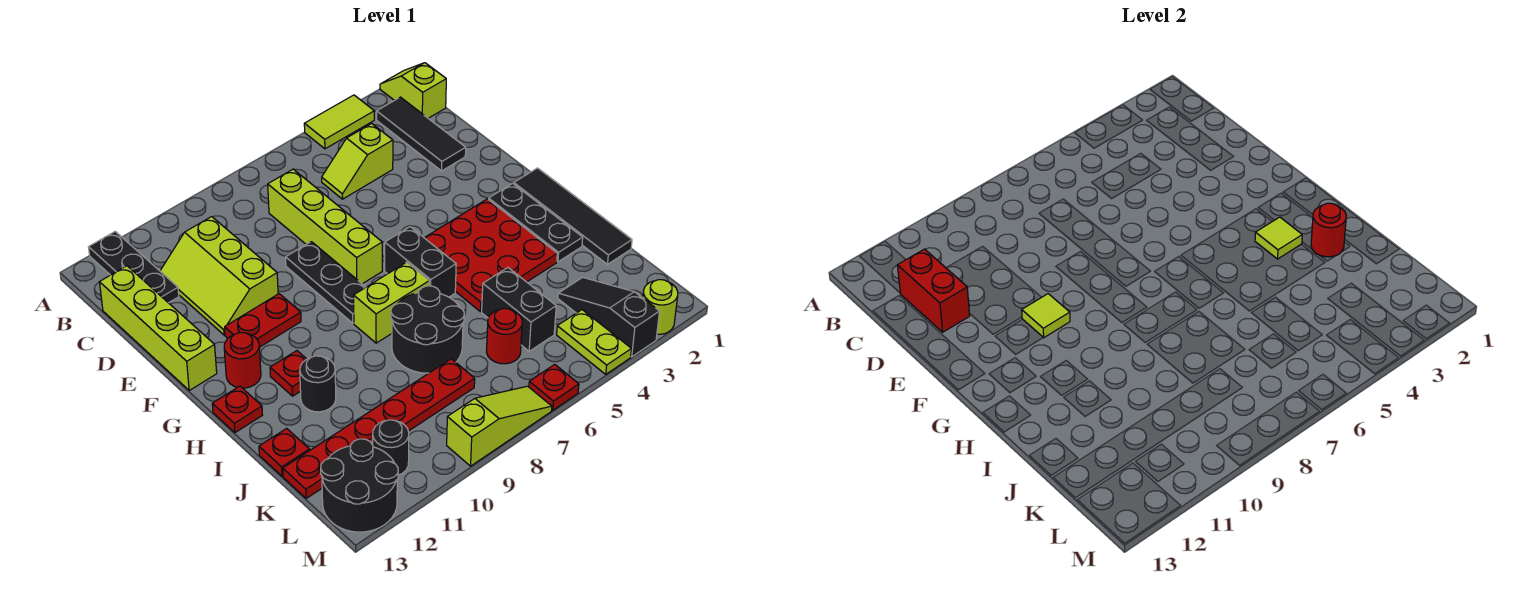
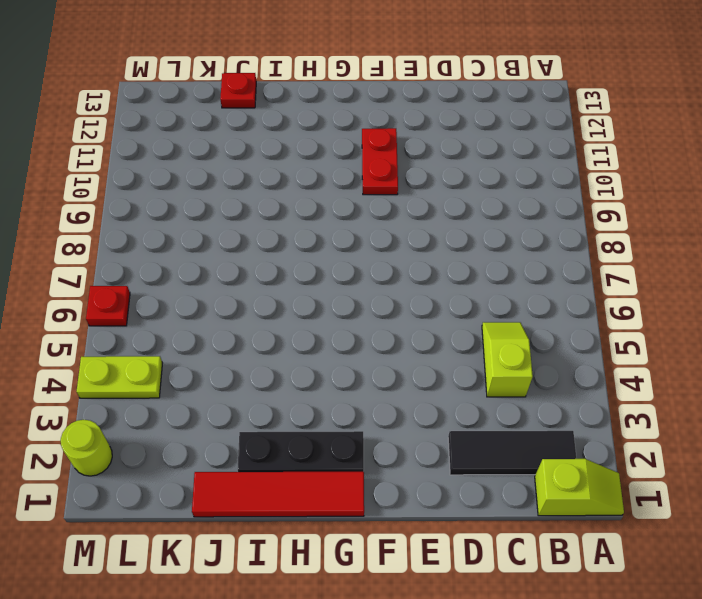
red 1x4 tile [192,472,364,517] -> black 1x4 tile [514,168,632,264]
none -> lime 1x2 tile [304,95,374,149]
none -> black 1x3 plate [89,232,179,303]
none -> lime 1x4 brick [268,169,382,284]
none -> lime 2x3 slope [160,217,278,335]

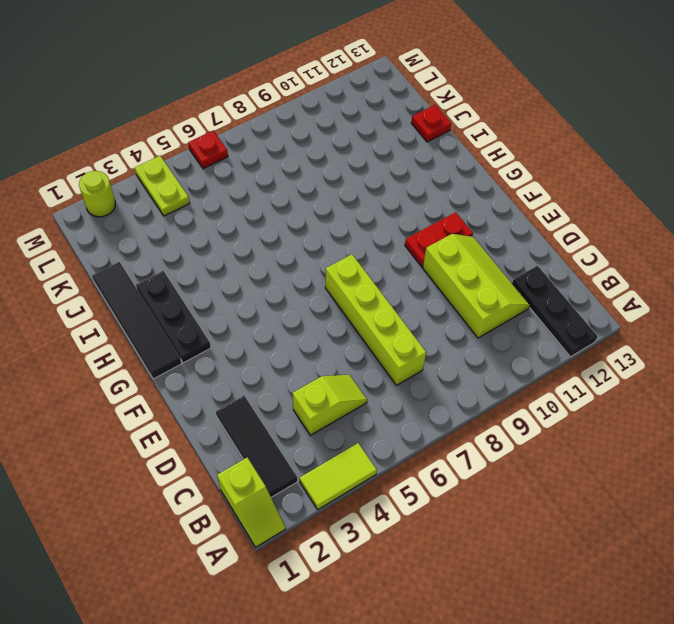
none -> lime 1x4 brick [100,266,217,390]
none -> black 1x3 plate [286,242,366,323]
none -> red 3x3 plate [425,199,557,312]
none -> black 1x2 brick [385,227,456,297]

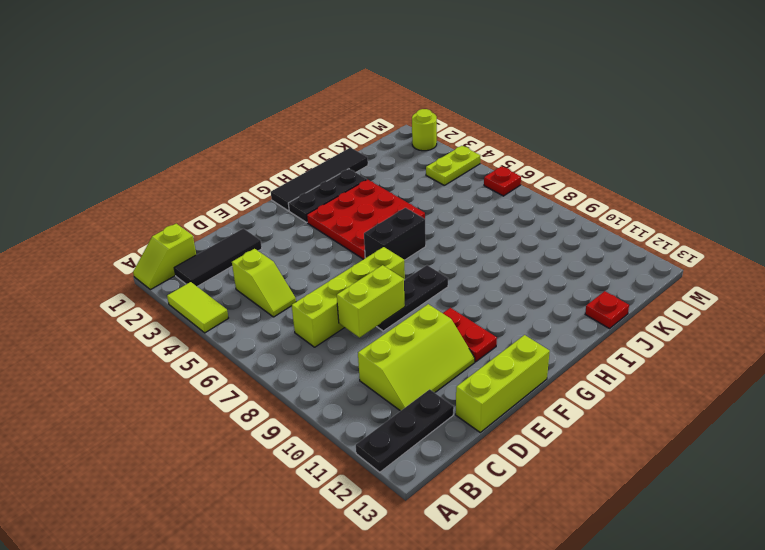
lime 1x2 brick [337,265,405,337] -> lime 1x2 brick turned to [354,262,429,343]
lime 1x3 brick [456,335,550,432] -> lime 1x4 brick [100,266,217,390]
none -> red 1x1 round brick [224,333,261,388]
none -> red 1x1 plate [270,351,306,396]
none -> red 1x1 plate [212,386,262,433]
none -> black 2x2 round brick [391,286,464,373]

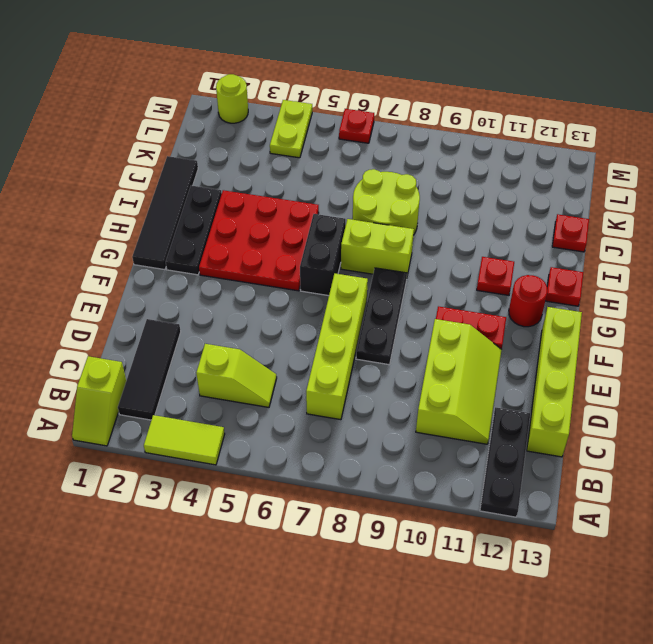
lime 2x2 round brick [353,169,420,235] -> black 2x2 round brick [391,286,464,373]
none -> black 1x1 round brick [300,356,336,412]
none -> black 1x2 brick [482,268,556,351]
none -> black 1x3 slope [558,277,659,357]
none -> red 1x1 round brick [486,309,522,364]

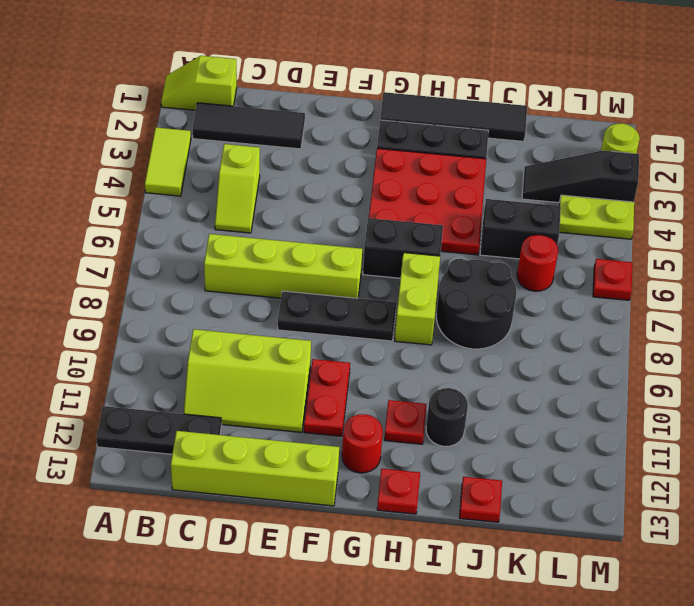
none -> red 1x6 plate [283,359,475,498]
none -> black 1x1 round brick [373,420,409,475]
none -> black 2x2 round brick [321,439,398,532]
none -> lime 1x3 slope [447,386,552,466]

